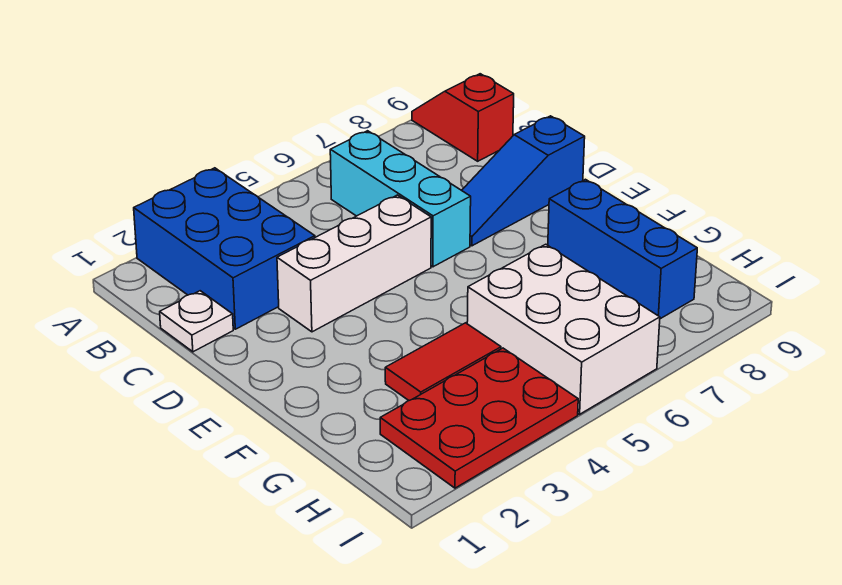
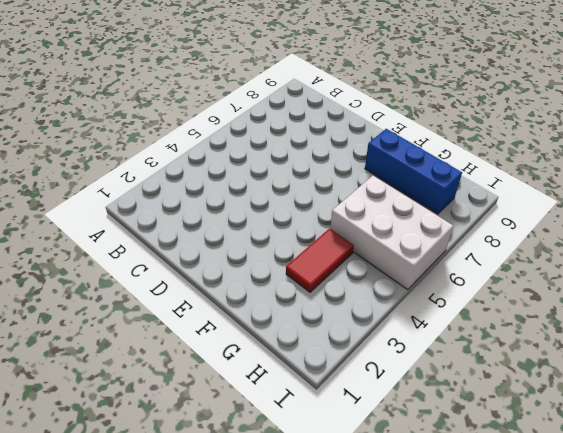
none -> blue 2x3 brick [134,168,315,329]
none -> red 1x2 slope [412,74,514,161]

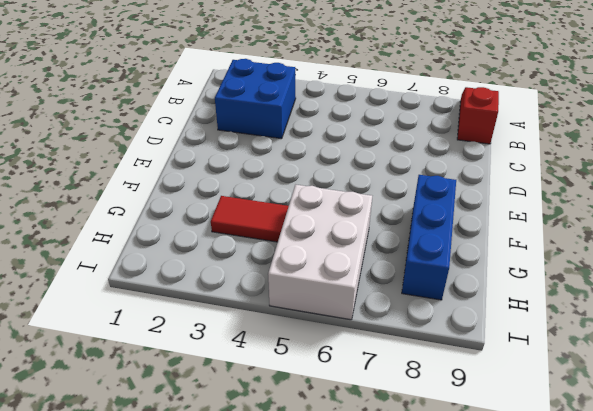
blue 2x2 brick [215,59,296,139] -> blue 2x3 brick [134,168,315,329]
none -> cyan 1x3 brick [330,131,471,267]
none -> white 1x1 plate [160,291,233,352]

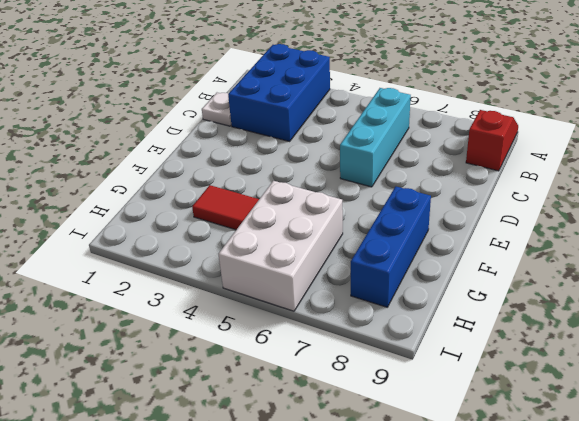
none -> white 1x3 brick [277,195,431,332]
none -> blue 1x3 slope [462,116,585,246]

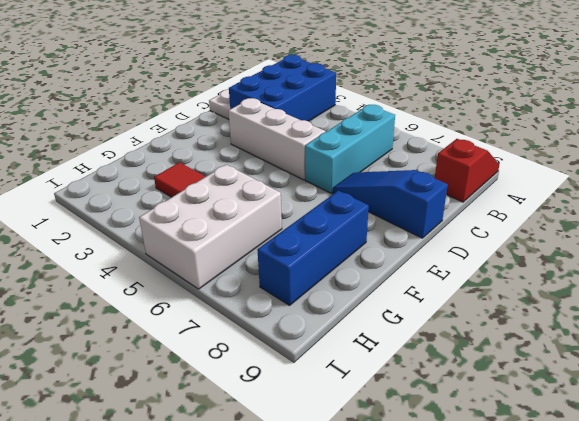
none -> red 2x3 plate [380,348,578,488]

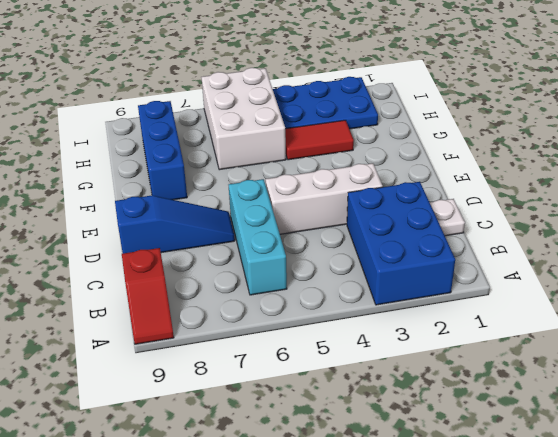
blue 2x3 plate [273,77,378,129] -> red 2x3 plate [380,348,578,488]

